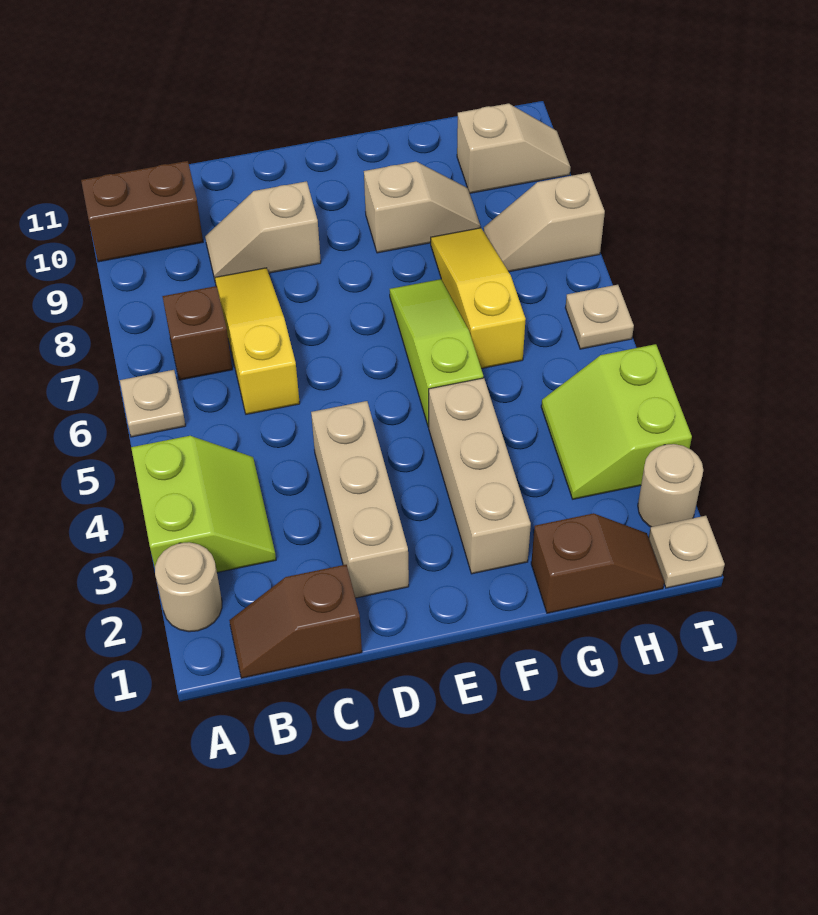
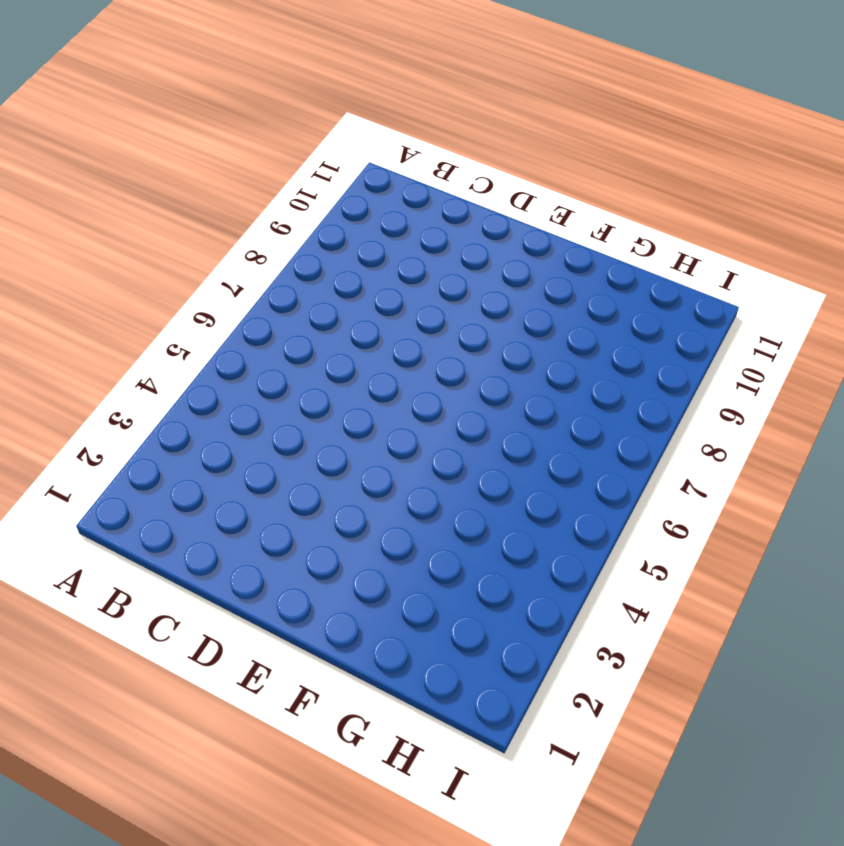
none -> tan 1x1 round brick [155,542,222,632]
none -> lime 2x2 slope [131,436,276,572]
none -> tan 1x1 plate [120,370,186,437]

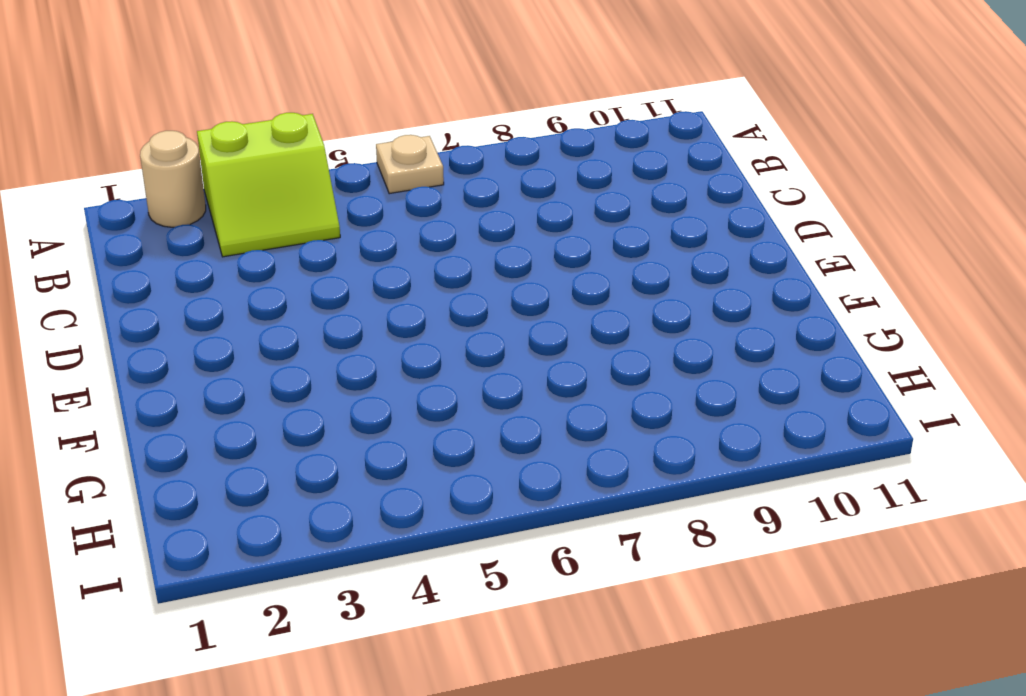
none -> brown 1x2 brick [81,161,203,262]
none -> brown 1x2 slope [229,565,362,678]
none -> brown 1x1 brick [162,286,232,380]

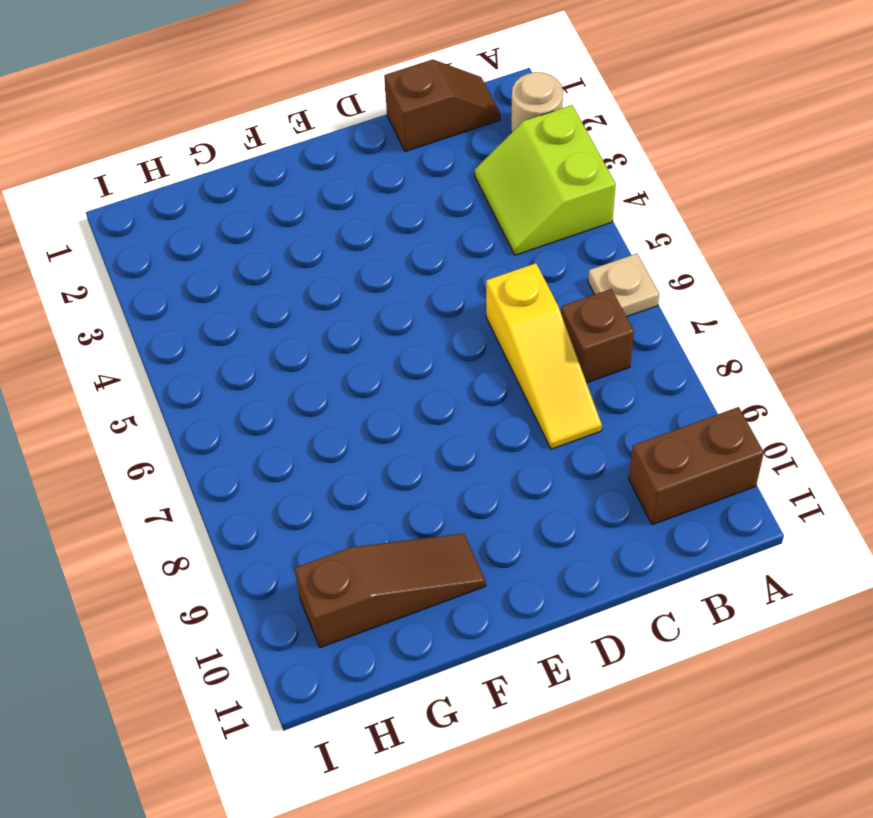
brown 1x3 slope [295,534,486,648] -> tan 1x2 slope [457,104,571,193]
none -> tan 1x2 slope [205,181,321,279]
none -> tan 1x3 brick [311,401,409,598]
none -> tan 1x3 brick [429,378,531,574]

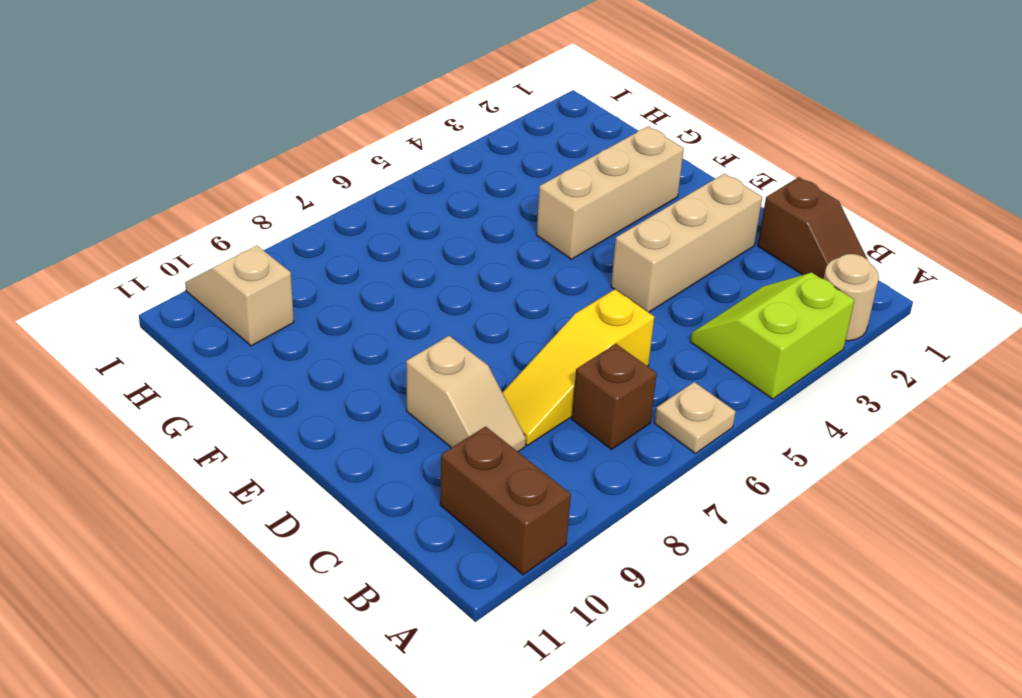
none -> lime 1x3 slope [390,279,483,427]
none -> tan 1x2 slope [364,162,480,253]
none -> brown 1x2 slope [531,513,664,613]

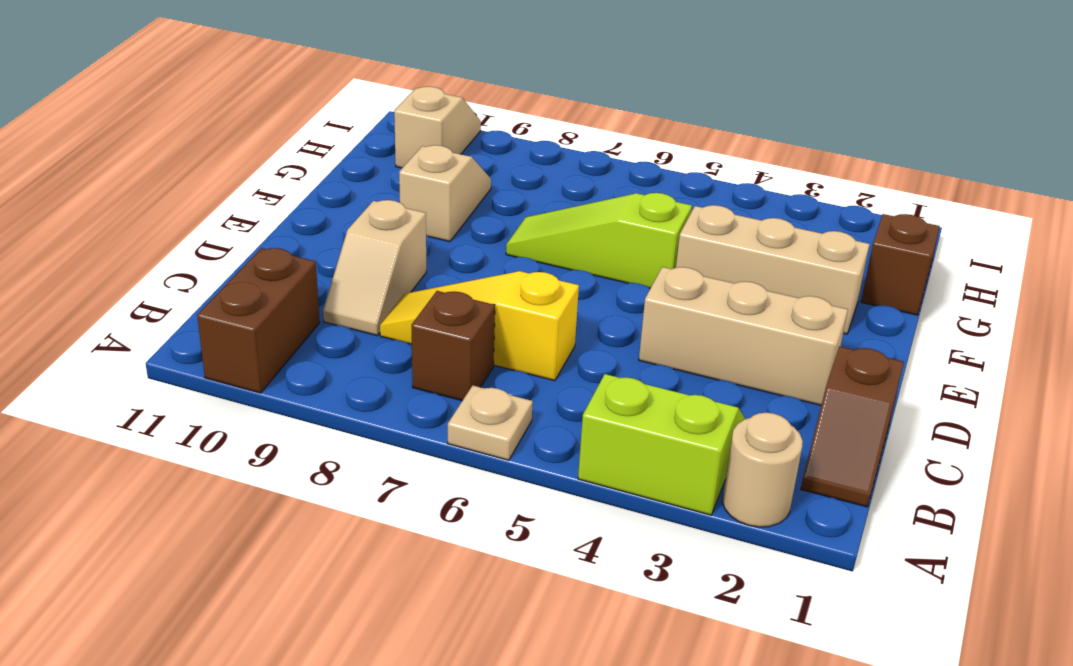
none -> yellow 1x3 slope [431,228,526,369]
none -> lime 2x2 slope [541,344,692,499]
none -> tan 1x2 slope [484,172,605,272]

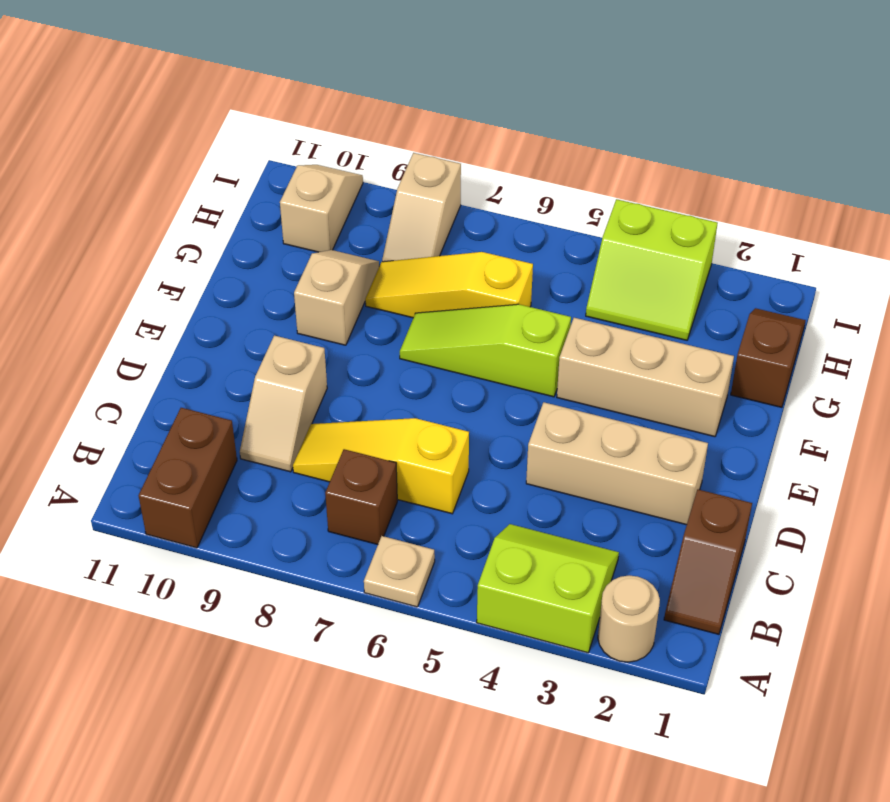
none -> tan 1x1 plate [649,516,725,588]
none -> tan 1x1 round brick [638,444,703,527]
none -> tan 1x1 plate [565,285,634,349]

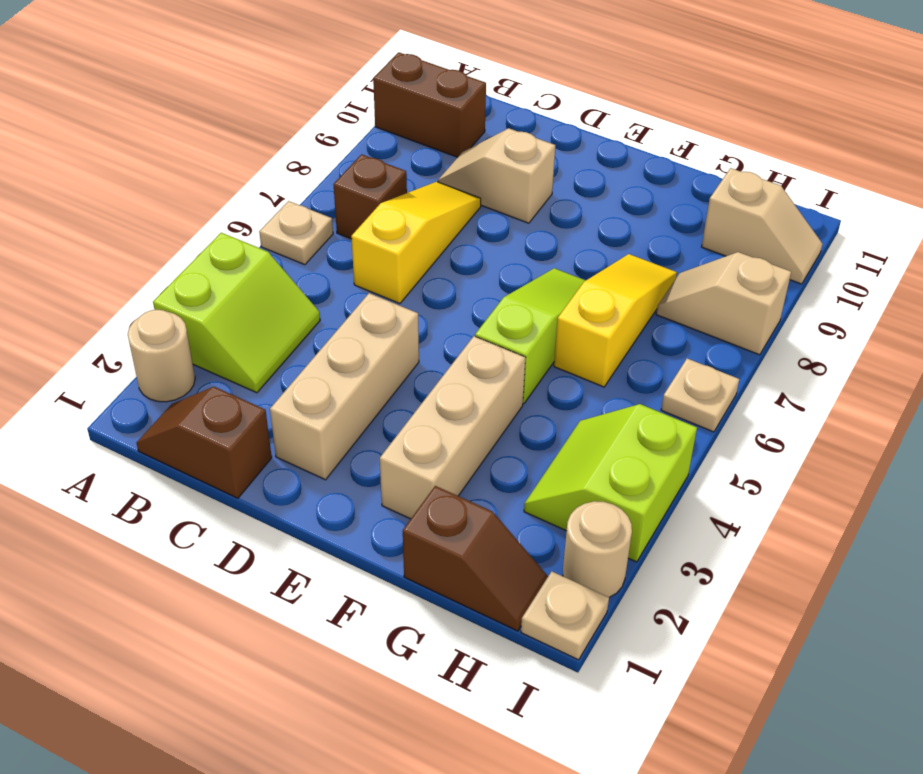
none -> tan 1x2 slope [364,162,480,253]

